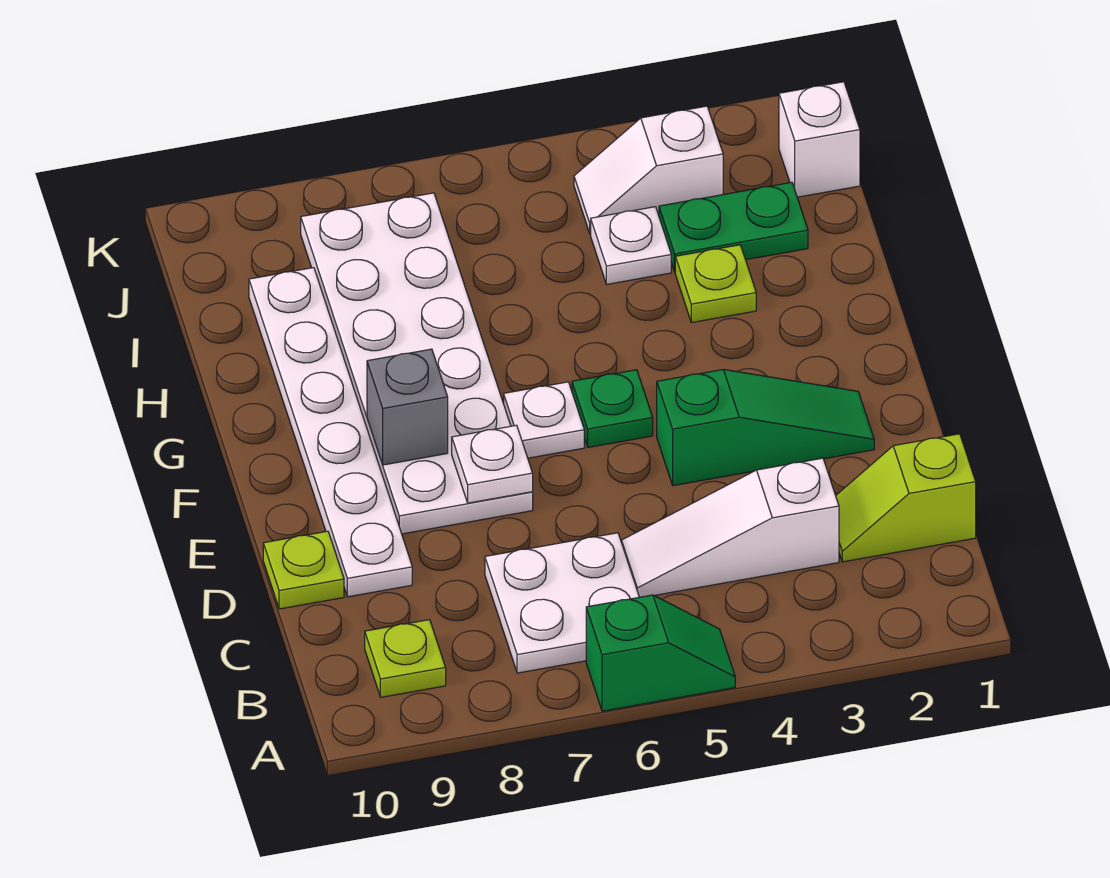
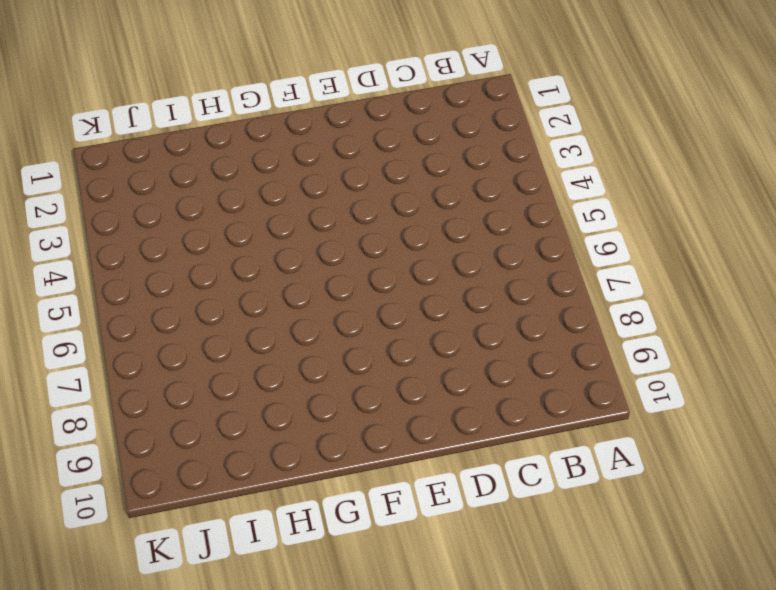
none -> green 1x2 slope [586,595,735,711]
none -> white 2x2 plate [485,533,639,673]
none -> lime 1x1 plate [365,620,446,697]

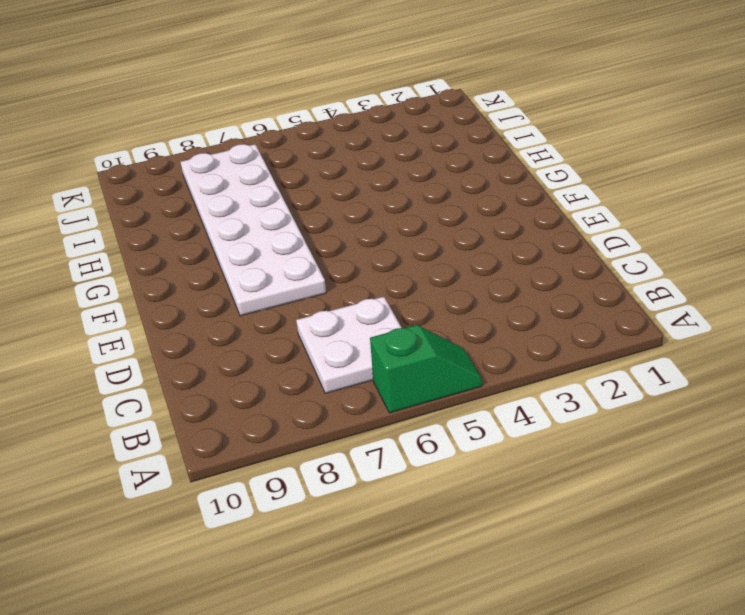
none -> lime 1x1 plate [365,620,446,697]
none -> lime 1x2 slope [836,434,976,562]
none -> white 1x3 slope [622,458,839,597]

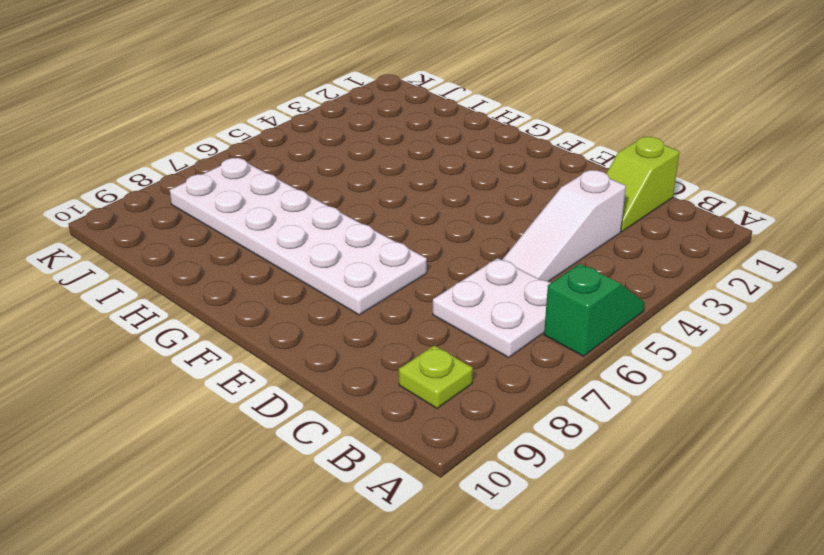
none -> white 1x6 plate [249,268,412,597]
none -> lime 1x1 plate [263,531,344,609]
none -> green 1x3 slope [657,369,874,486]

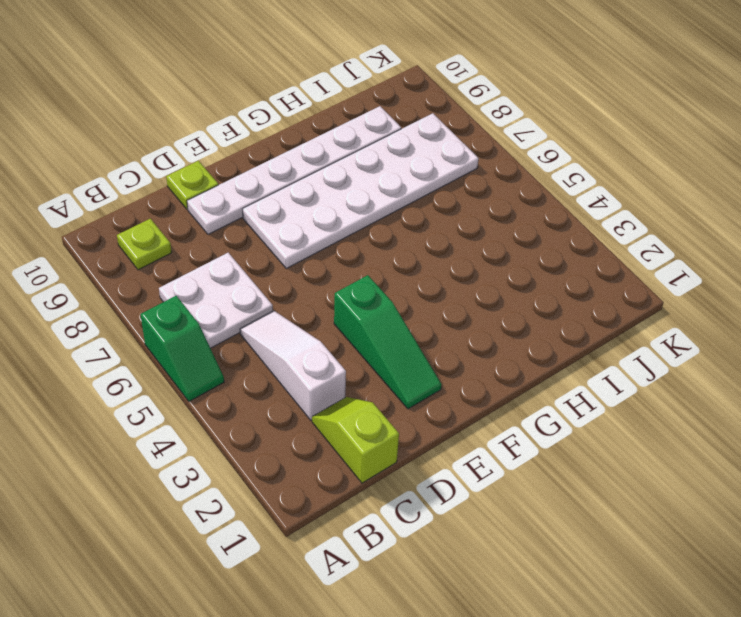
none -> green 1x1 plate [572,370,653,447]
none -> white 1x1 plate [504,382,584,458]
none -> lime 1x1 plate [675,245,756,323]

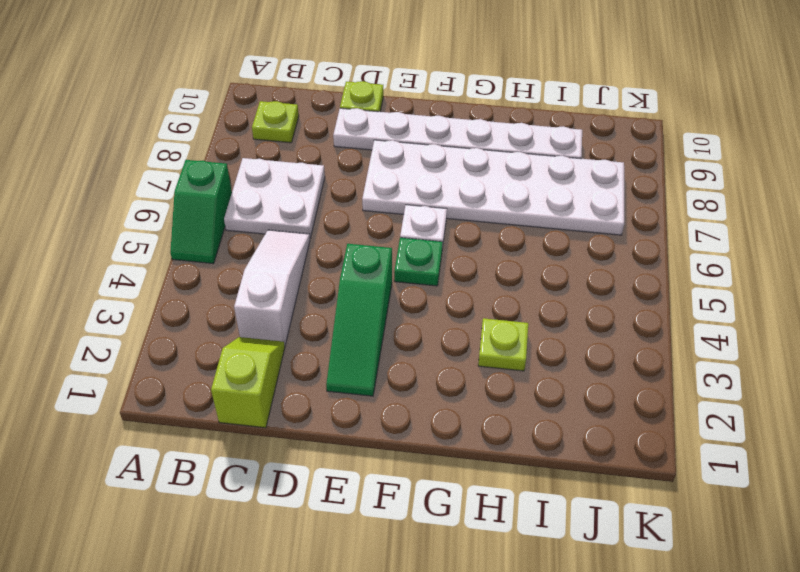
none -> green 1x2 plate [659,182,808,271]
none -> white 1x1 plate [591,207,671,284]
none -> white 1x1 brick [779,82,860,197]

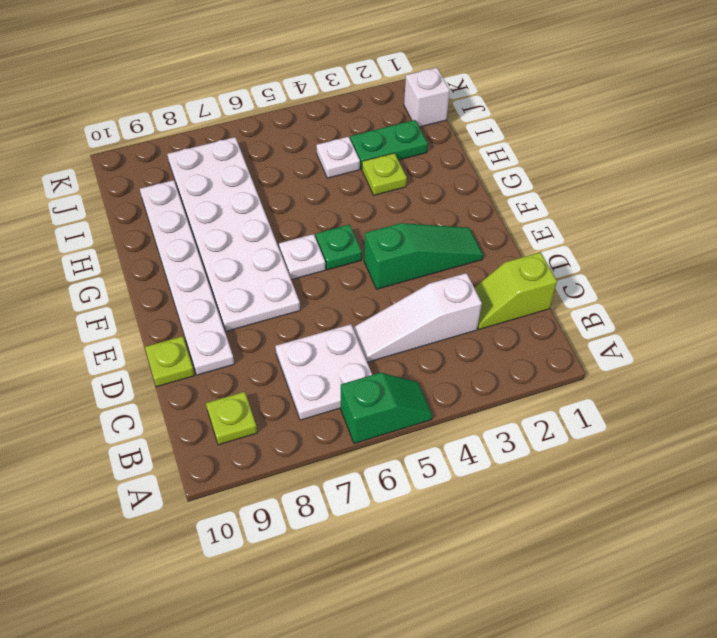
none -> white 1x2 slope [574,106,723,234]
none -> white 1x1 plate [452,425,533,503]
none -> grey 1x1 brick [367,349,448,465]

